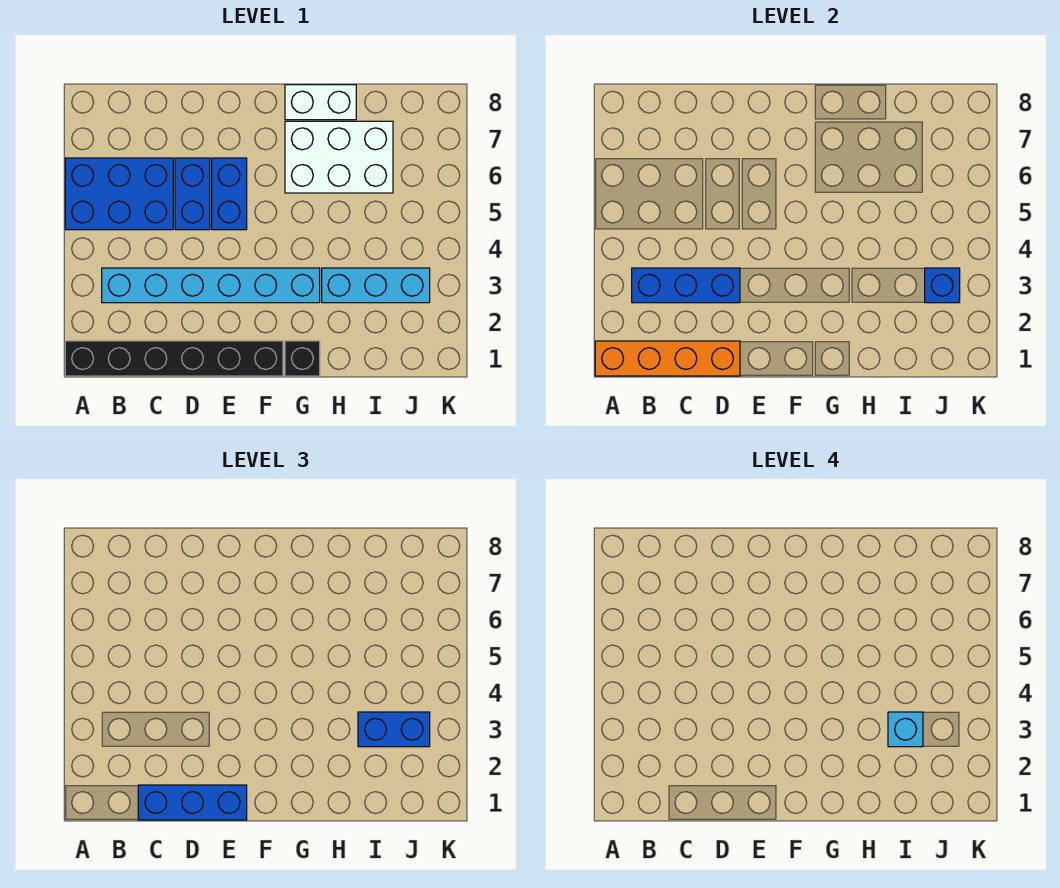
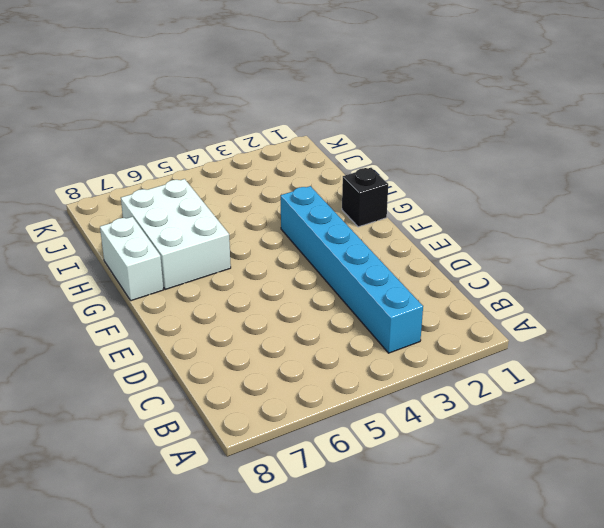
none -> black 1x6 brick [65,341,283,376]
none -> blue 2x3 brick [65,158,173,230]
none -> blue 1x2 brick [175,158,210,230]

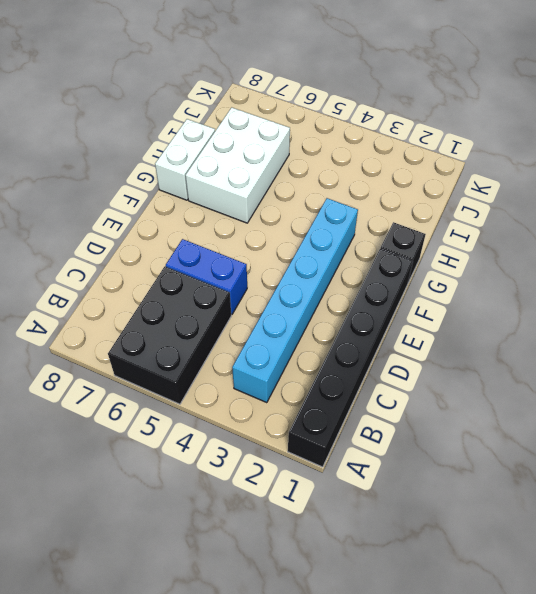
black 2x3 brick [108,266,231,404] -> blue 2x3 brick [65,158,173,230]
none -> blue 1x2 brick [212,158,247,230]
none -> cyan 1x3 brick [322,268,430,303]
none -> orange 1x4 brick [595,341,740,376]

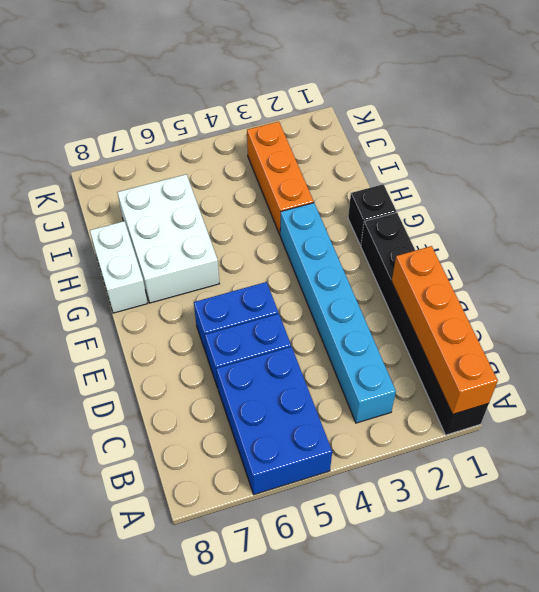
orange 1x3 brick [247,122,314,235] -> cyan 1x3 brick [322,268,430,303]
none -> blue 1x3 brick [632,268,740,303]
none -> blue 1x1 brick [925,268,960,303]
none -> blue 1x3 brick [138,785,247,820]

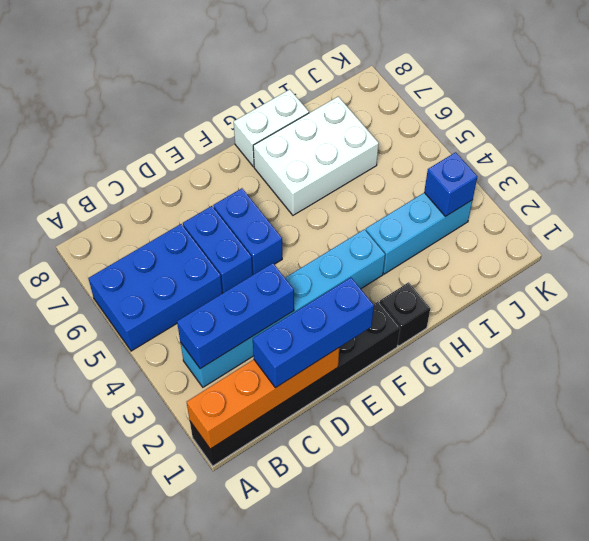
none -> blue 1x2 brick [358,712,430,747]
none -> cyan 1x1 brick [888,712,923,747]

